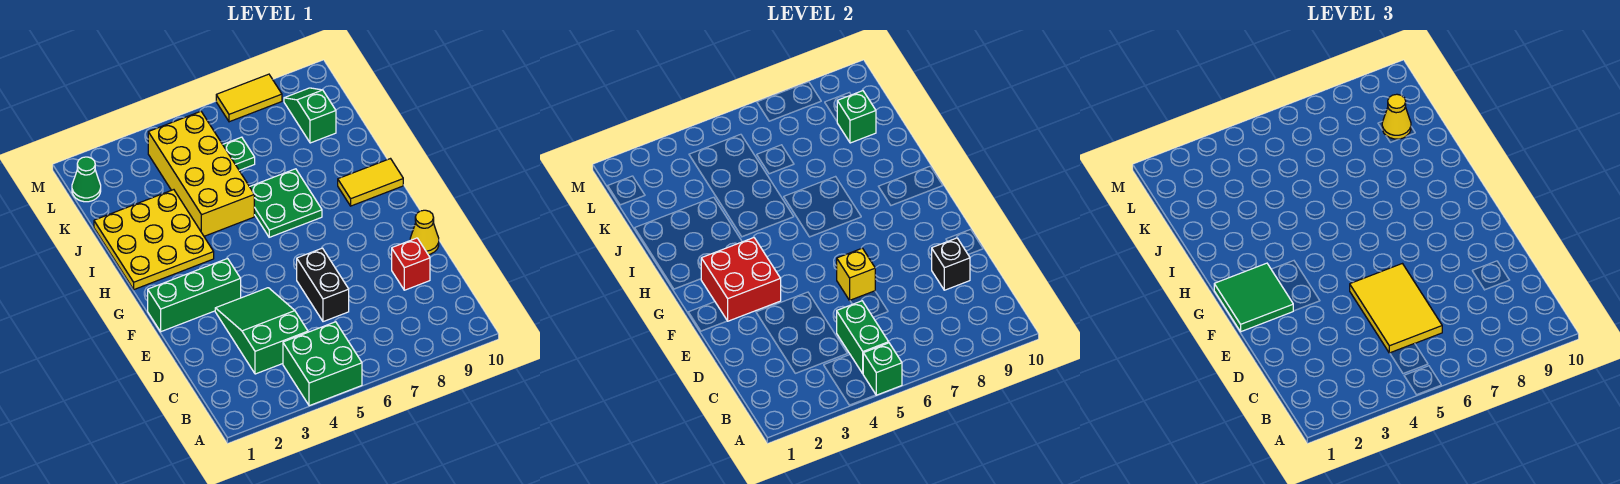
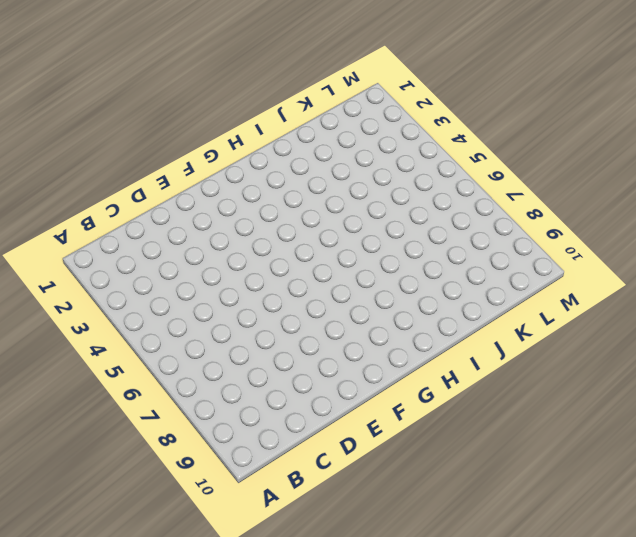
none -> green 2x2 brick [283,322,362,406]
none -> green 2x3 slope [215,288,308,374]
none -> black 1x2 brick [297,248,349,322]

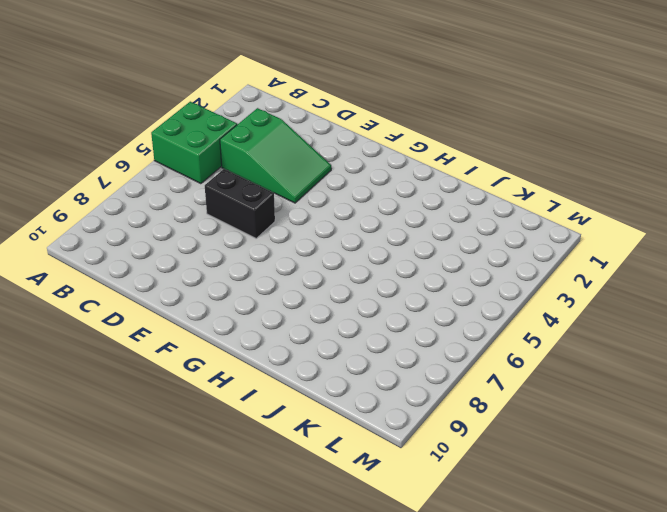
none -> red 1x1 brick [392,238,430,290]
none -> yellow 1x1 cone [410,210,439,255]
none -> green 1x3 brick [148,259,241,332]

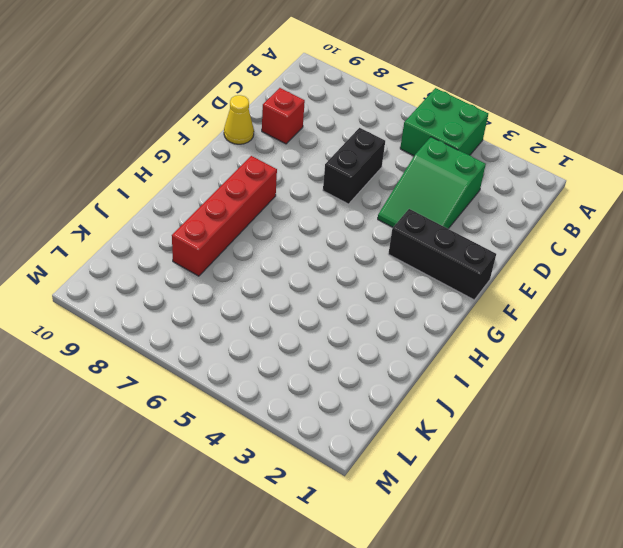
black 1x3 brick [388,209,496,300] -> green 1x3 brick [148,259,241,332]
red 1x4 brick [172,156,277,276] -> none
none -> yellow 3x3 plate [94,190,214,289]
none -> green 2x2 plate [250,169,322,237]
none -> yellow 1x2 tile [338,159,403,206]

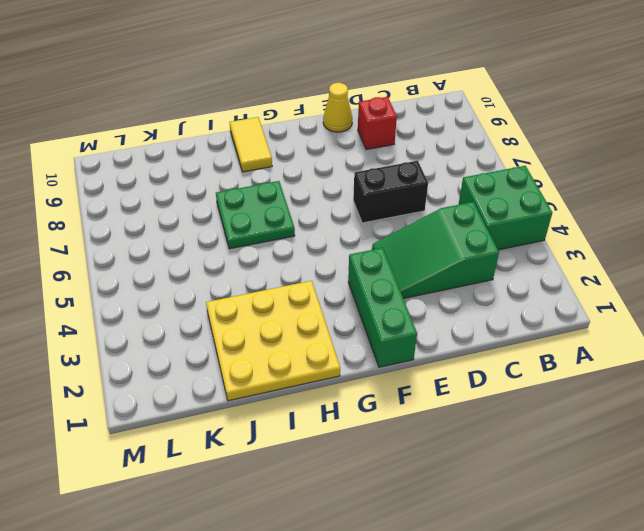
none -> yellow 2x4 brick [148,111,254,236]
none -> green 1x1 plate [223,137,255,170]
none -> green 1x2 slope [284,88,336,143]

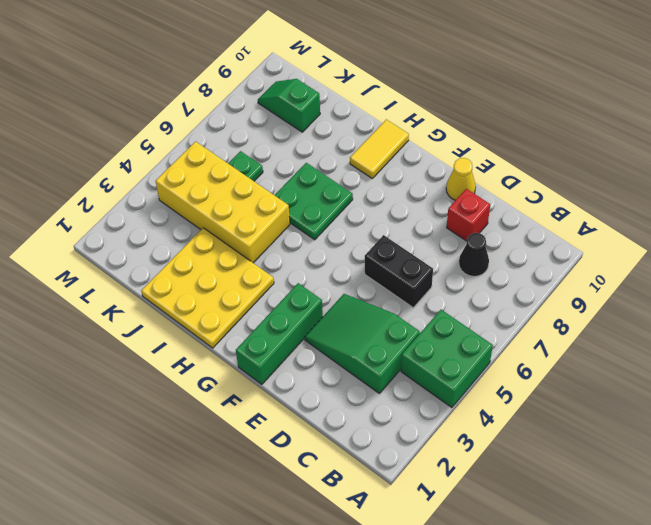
black 1x1 cone [459,233,489,276] -> none
none -> green 1x1 cone [72,157,101,202]
none -> yellow 1x2 tile [216,74,282,122]
none -> green 1x1 brick [863,343,902,395]

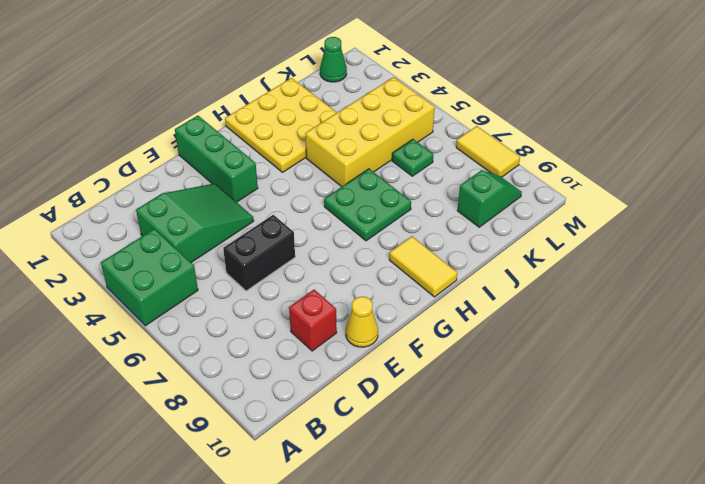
none -> green 1x1 brick [863,343,902,395]
none -> green 1x2 brick [837,301,889,374]
none -> black 1x1 brick [932,238,970,290]

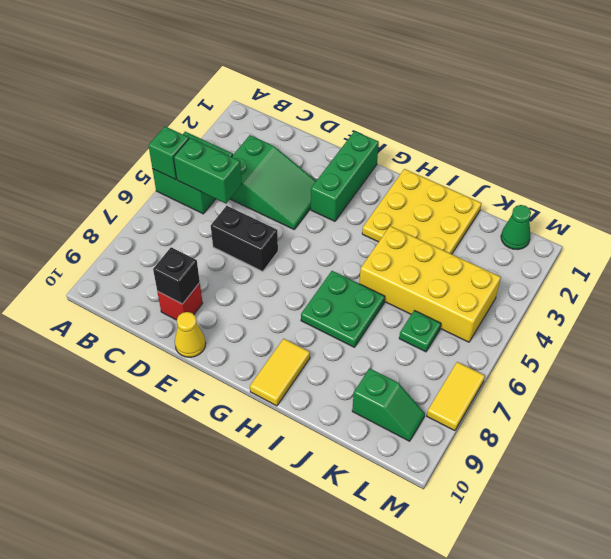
none -> yellow 1x1 brick [837,248,875,300]
none -> red 2x2 brick [701,238,781,321]
none -> green 1x1 brick [837,91,876,143]

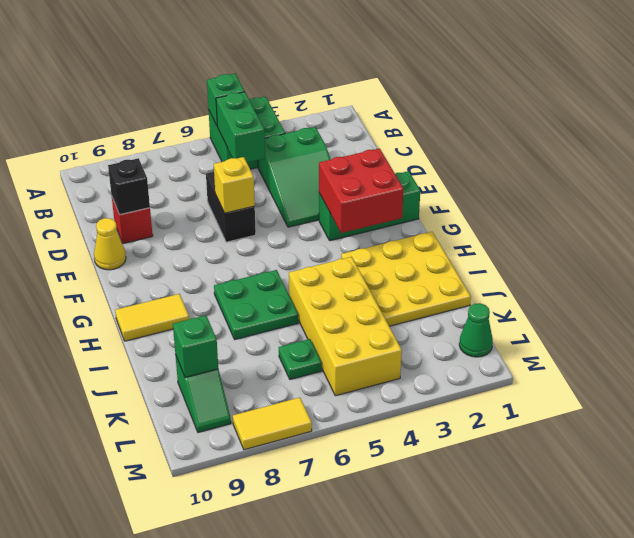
none -> yellow 2x3 tile [1350,264,1442,353]
none -> green 2x2 tile [1214,263,1293,332]
none -> yellow 1x1 cone [1382,94,1411,139]

